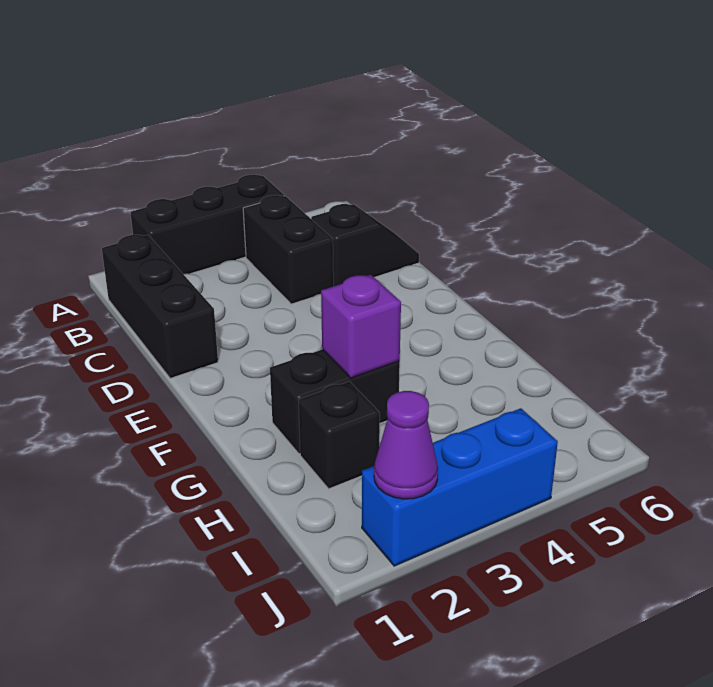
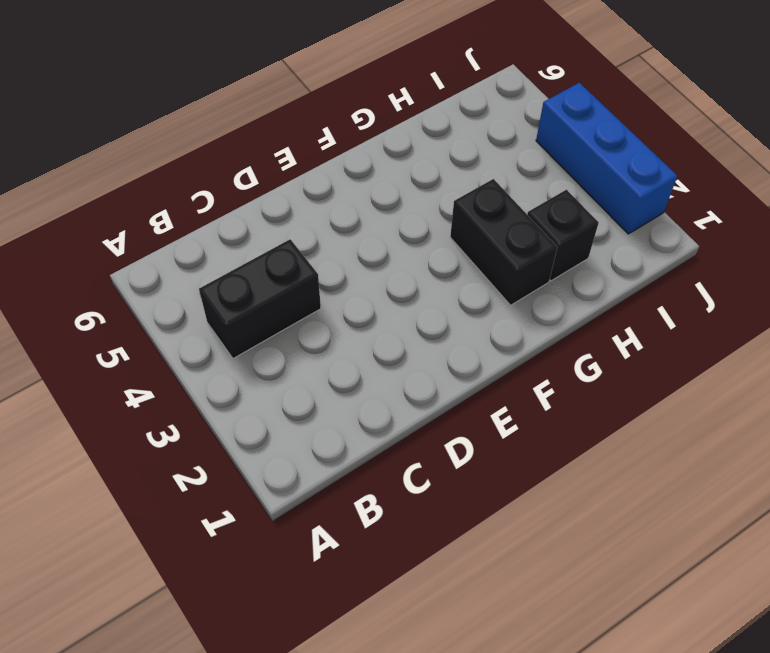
none -> black 1x3 brick [130,175,284,274]
none -> black 1x3 brick [102,235,218,379]

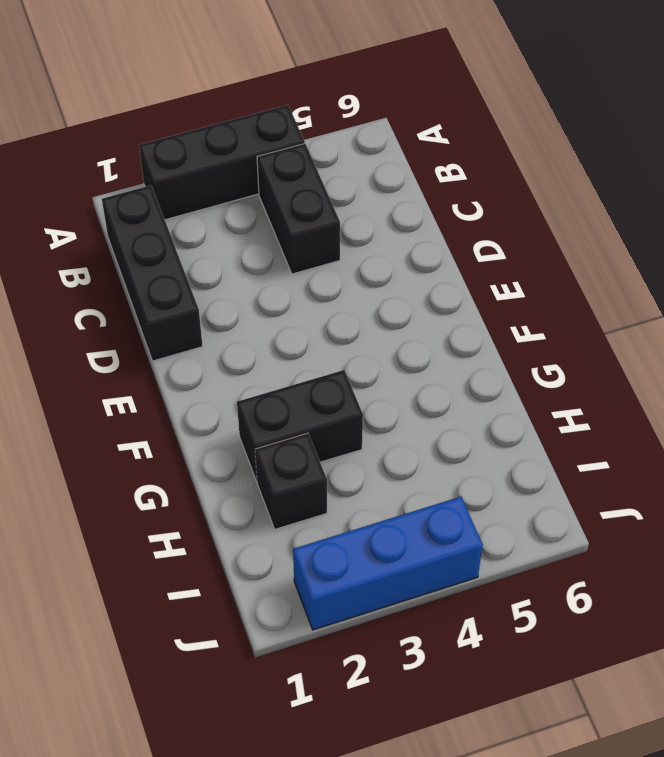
none -> black 1x2 slope [311,204,419,286]
none -> purple 1x1 brick [321,275,401,378]

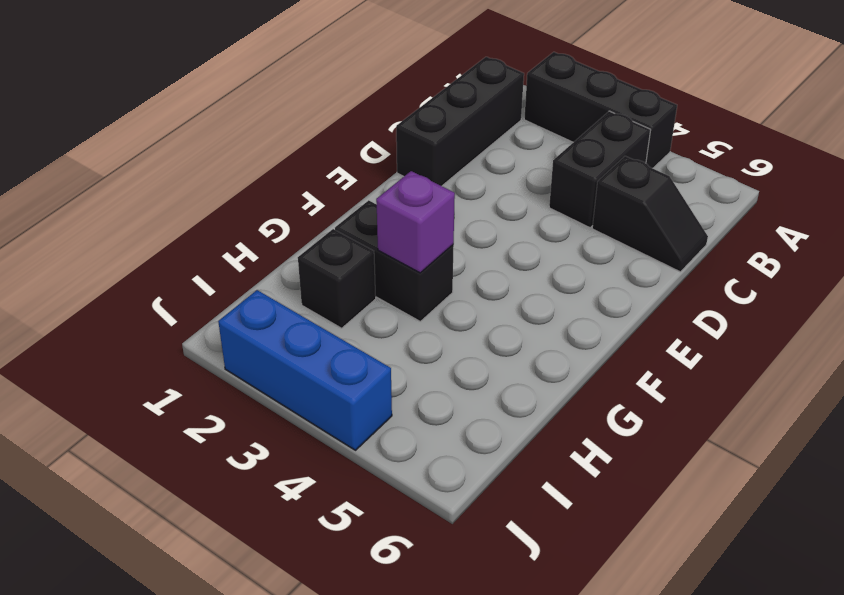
none -> purple 1x1 cone [374,391,438,499]

